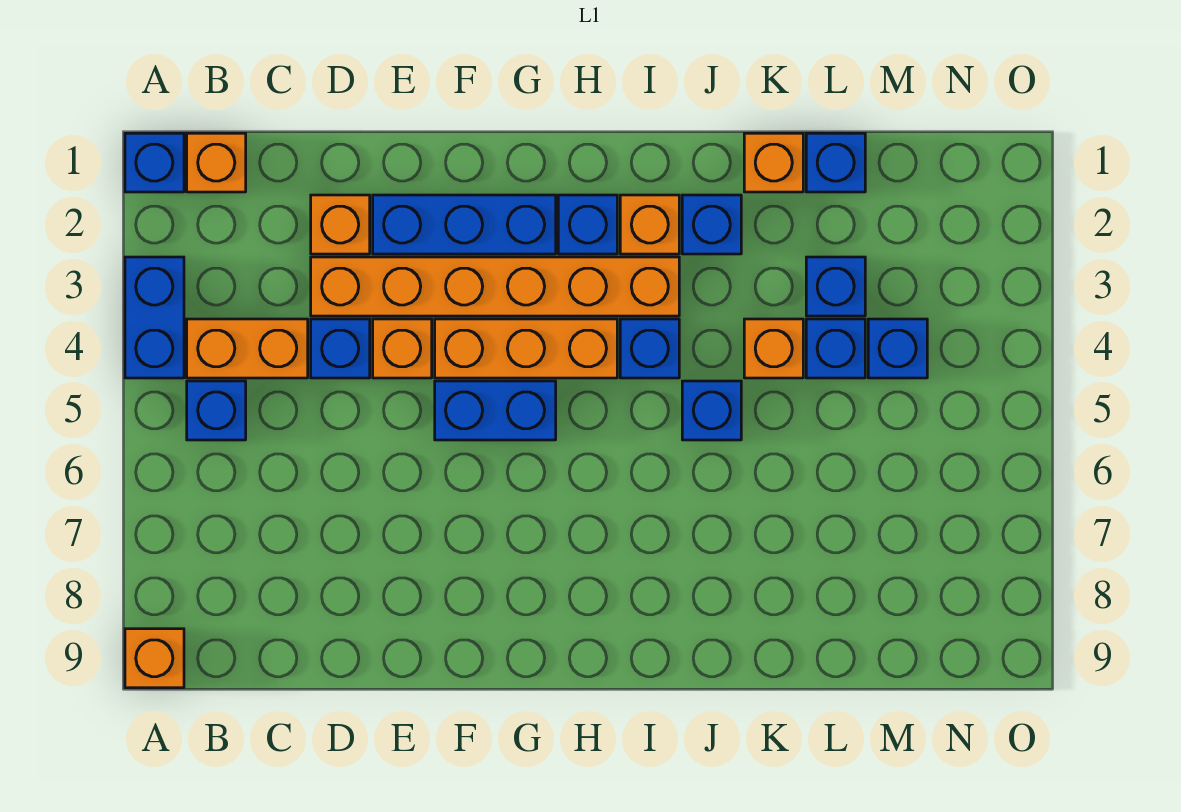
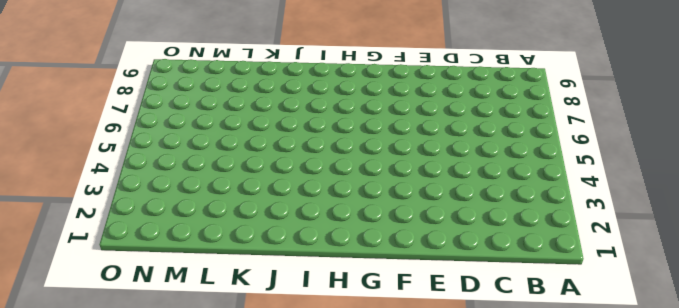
none -> blue 1x1 brick [125,133,184,192]
none -> blue 1x2 brick [125,257,184,378]
none -> orange 1x1 brick [125,629,184,688]

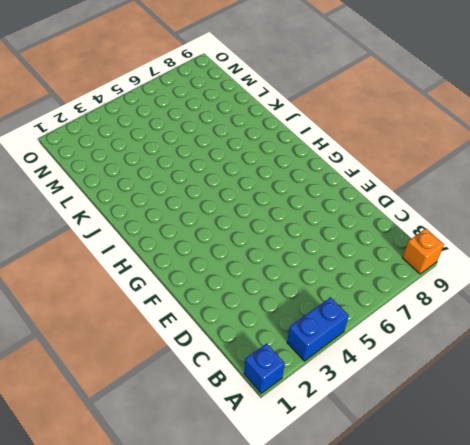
none -> orange 1x1 brick [187,133,246,192]
none -> orange 1x2 brick [187,319,308,378]
none -> blue 1x1 brick [187,381,246,440]

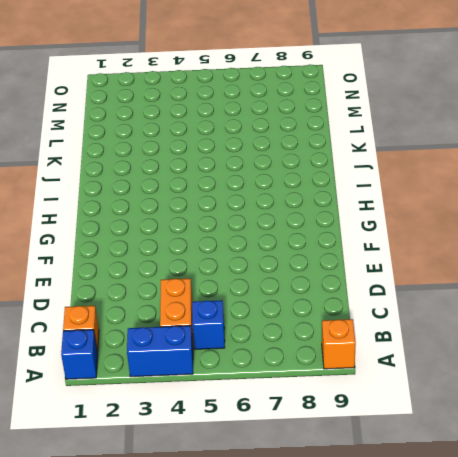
none -> orange 1x1 brick [311,195,370,254]
none -> orange 1x6 brick [311,257,679,316]
none -> blue 1x1 brick [311,319,370,378]

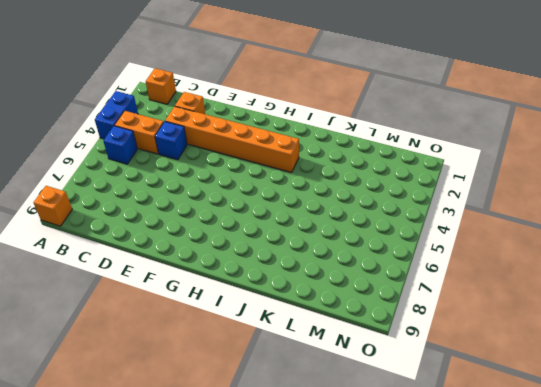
none -> blue 1x1 brick [125,133,184,192]
none -> blue 1x3 brick [373,195,556,254]
none -> orange 1x1 brick [373,319,432,378]

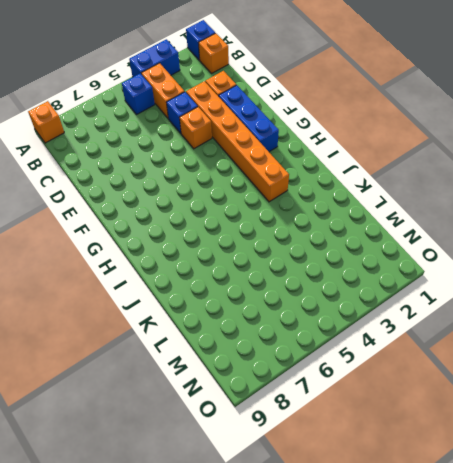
none -> orange 1x3 brick [435,319,617,378]
none -> blue 1x2 brick [435,381,556,440]
none -> blue 1x1 brick [558,195,617,254]

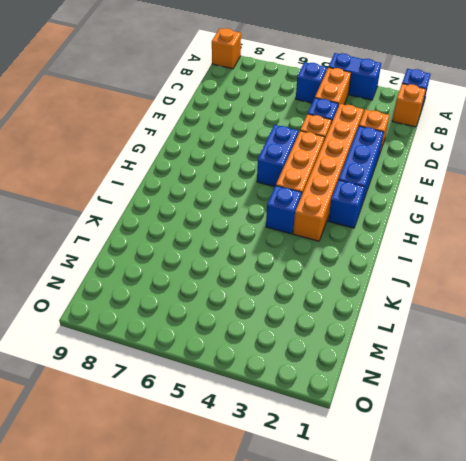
none -> orange 1x1 brick [620,195,679,254]
none -> blue 1x1 brick [682,195,741,254]
none -> blue 1x1 brick [682,381,741,440]

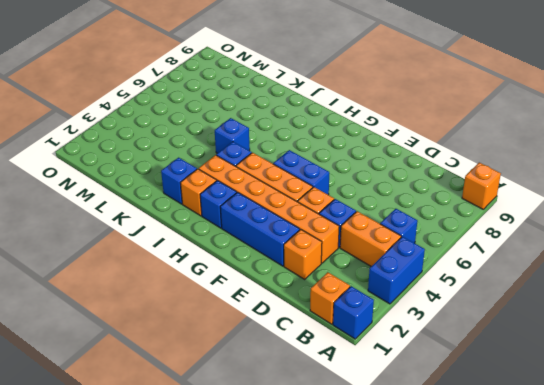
none -> orange 1x1 brick [744,133,803,192]
none -> orange 1x1 brick [744,319,803,378]
none -> blue 1x1 brick [806,133,865,192]

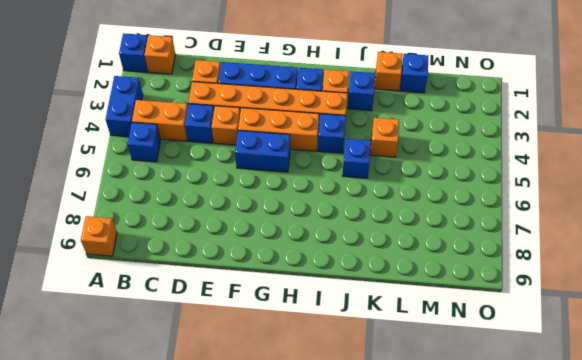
none -> blue 1x1 brick [806,257,865,316]
none -> blue 1x1 brick [806,319,865,378]
none -> blue 1x1 brick [868,319,927,378]

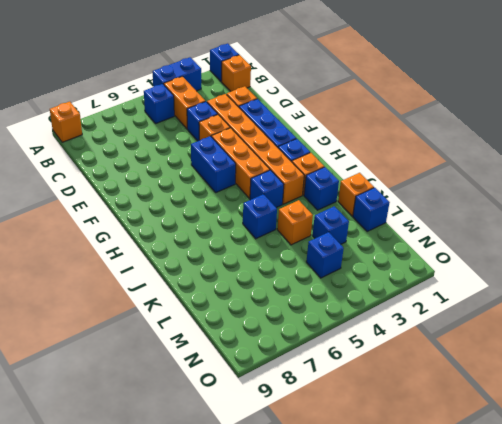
none -> blue 1x1 brick [806,319,865,378]

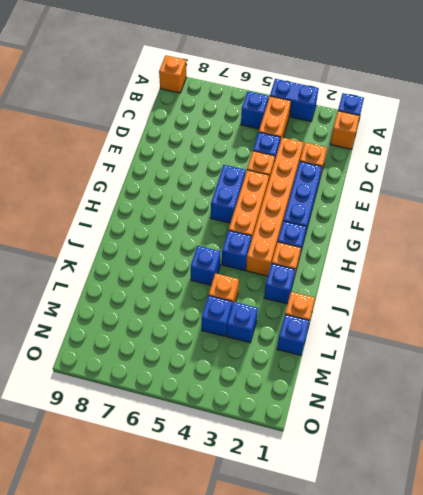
none -> blue 1x1 brick [868,319,927,378]

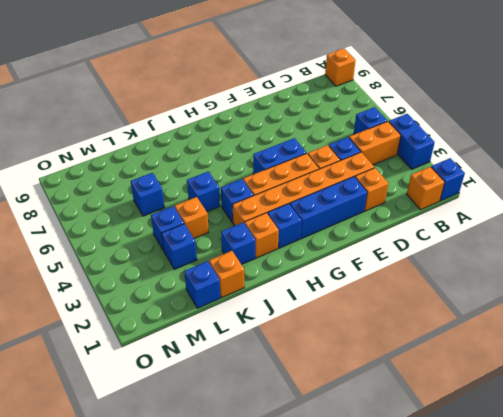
blue 1x1 brick [131,173,165,216] -> blue 1x1 brick moved to [868,319,927,378]

